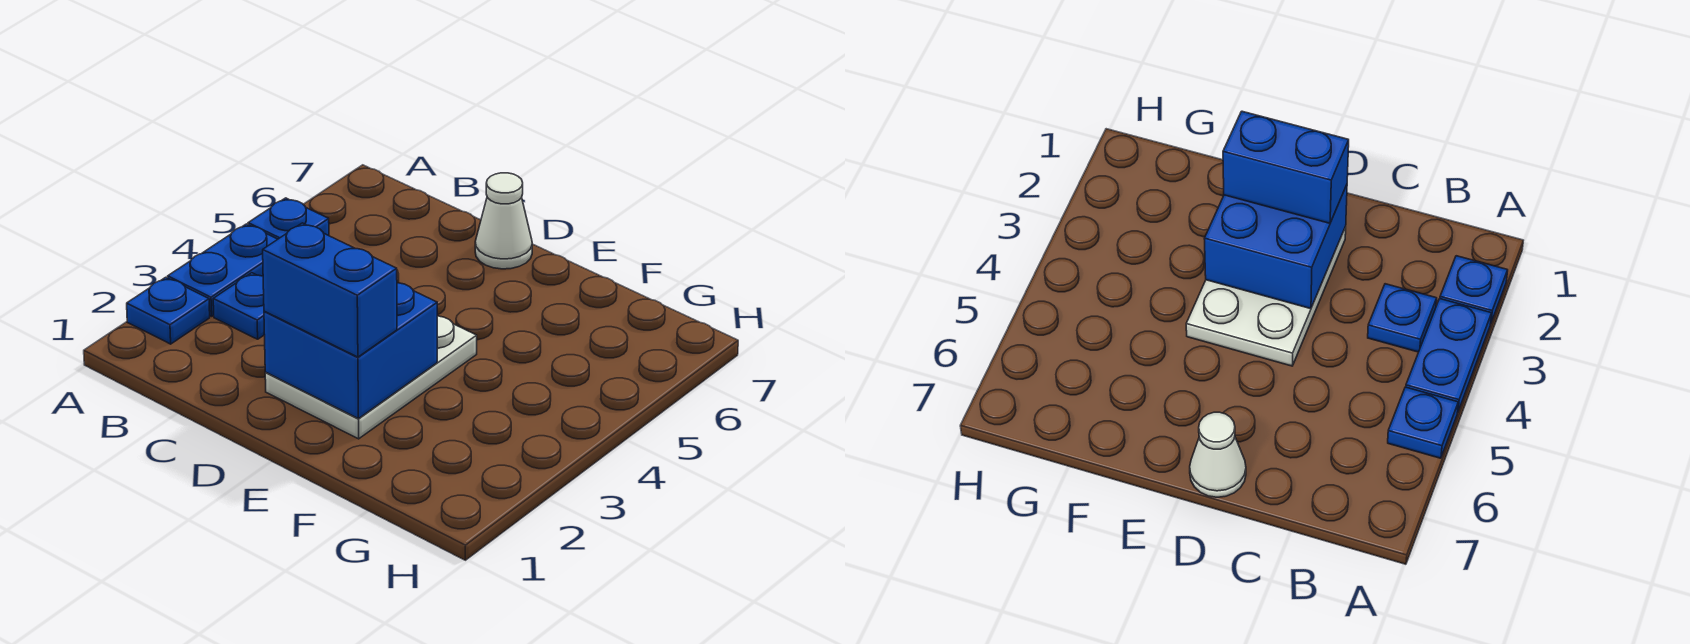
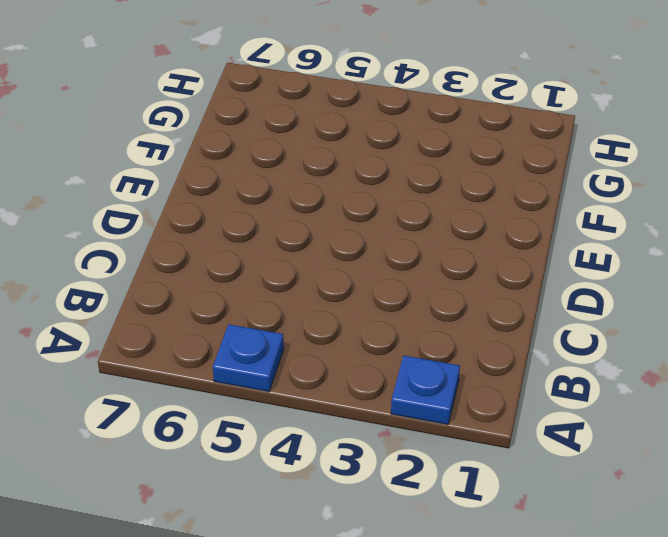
none -> blue 1x2 plate [168,224,278,316]
none -> blue 1x1 plate [213,273,265,339]

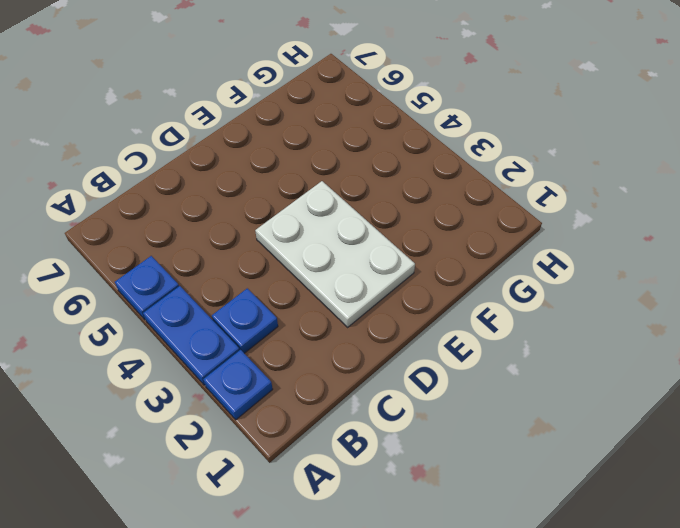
none -> white 1x1 cone [475,173,532,269]
none -> blue 2x2 brick [264,283,437,419]

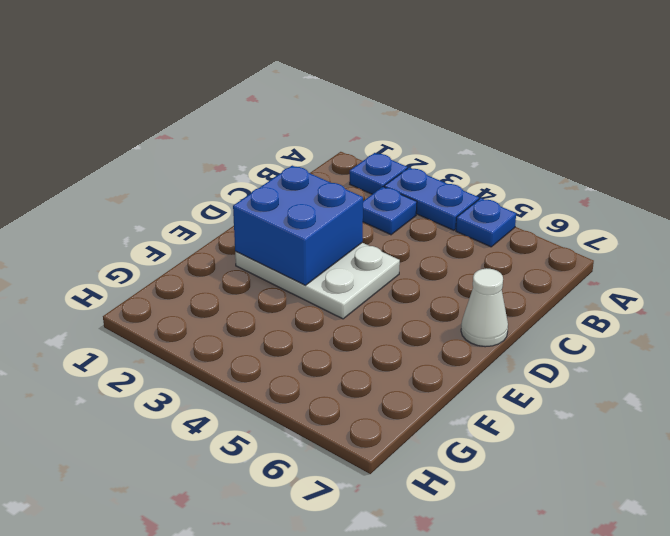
none -> blue 1x2 brick [263,223,397,357]

